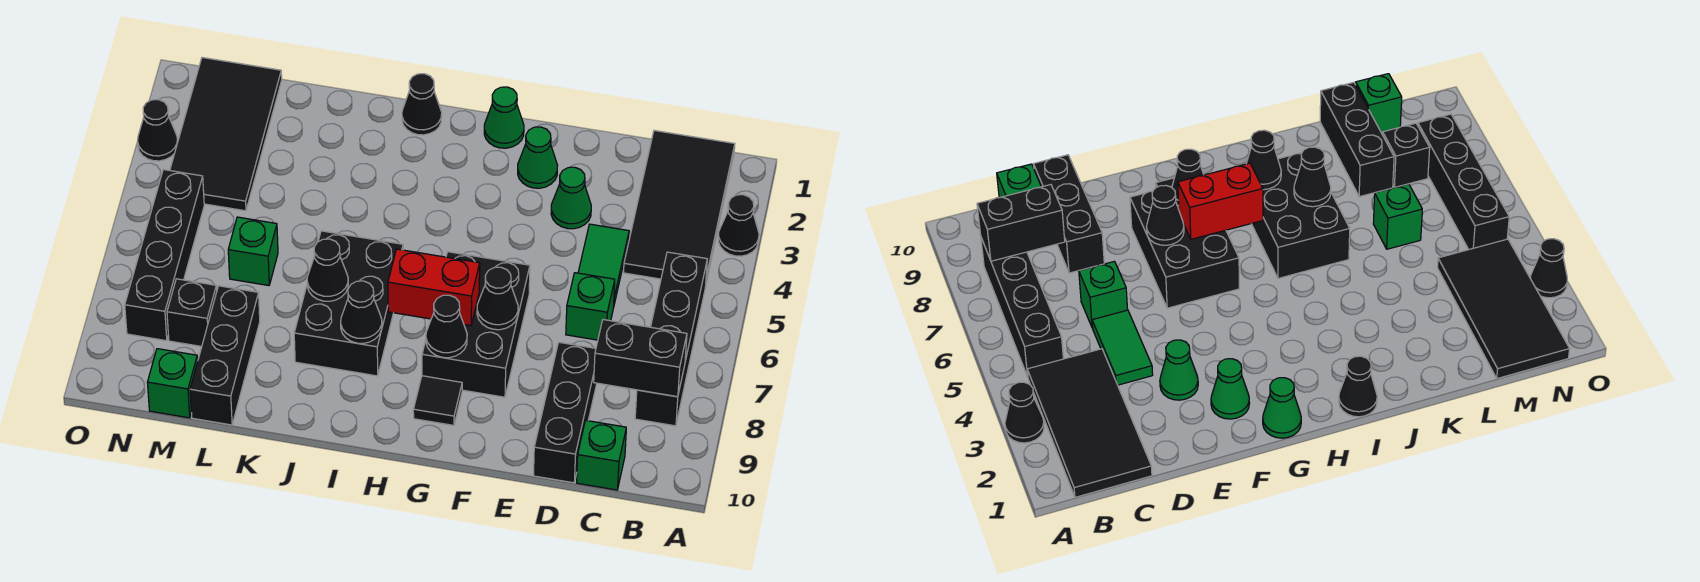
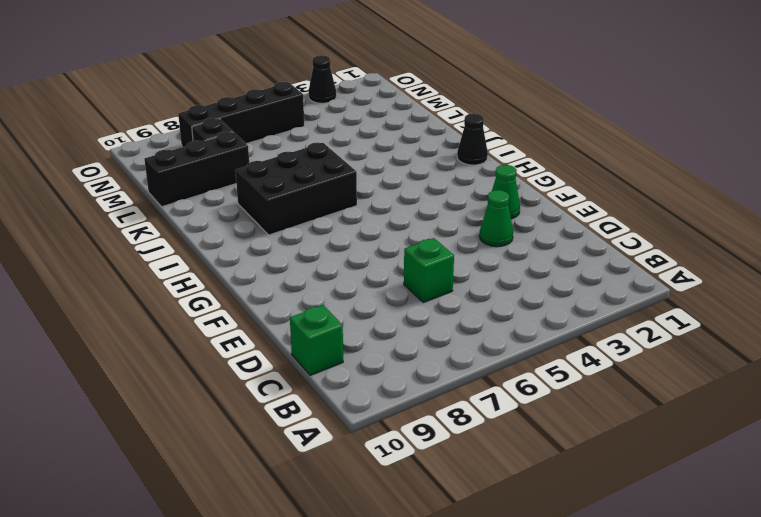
none -> black 1x1 cone [718,195,759,256]
none -> black 2x4 tile [624,131,735,283]
none -> black 1x4 brick [635,252,707,426]

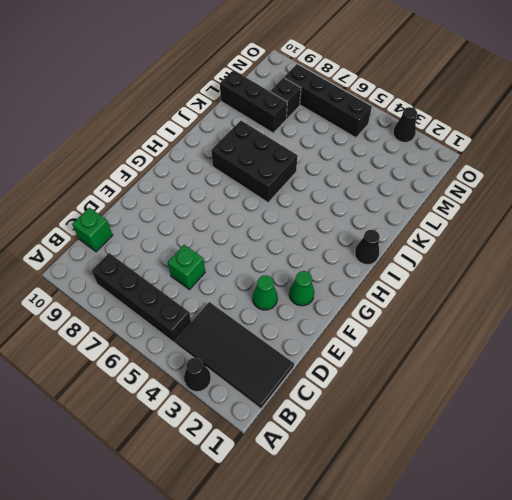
none -> green 1x2 tile [578,224,629,304]
none -> black 1x3 brick [533,342,597,483]
none -> black 2x3 brick [422,252,530,397]

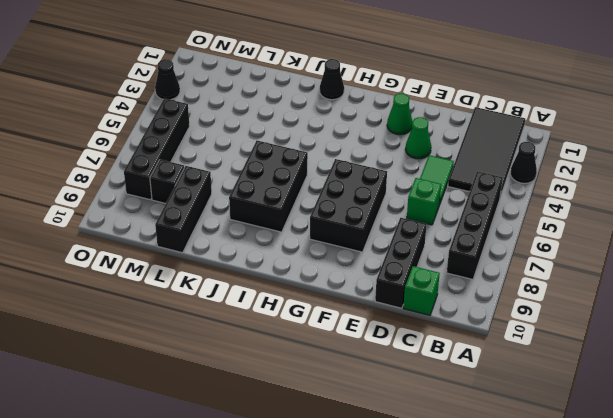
none -> green 1x1 cone [484,87,524,148]
none -> black 1x1 tile [413,376,462,425]
none -> green 1x1 brick [228,217,278,286]

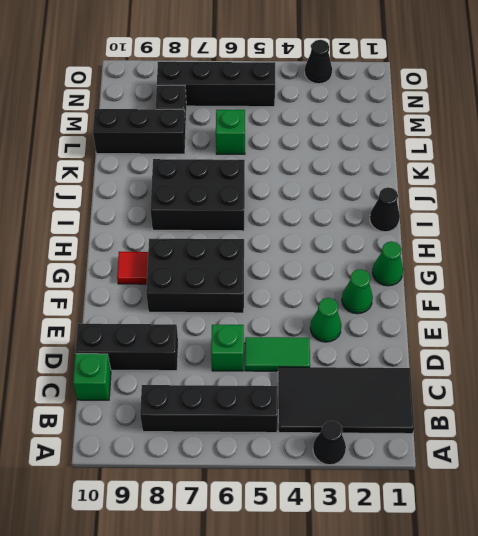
red 1x1 tile [117,252,148,284] -> black 1x1 tile [413,376,462,425]
none -> black 2x4 tile [170,58,282,211]
none -> green 1x1 brick [147,349,198,418]
none -> black 1x2 brick [594,320,687,397]

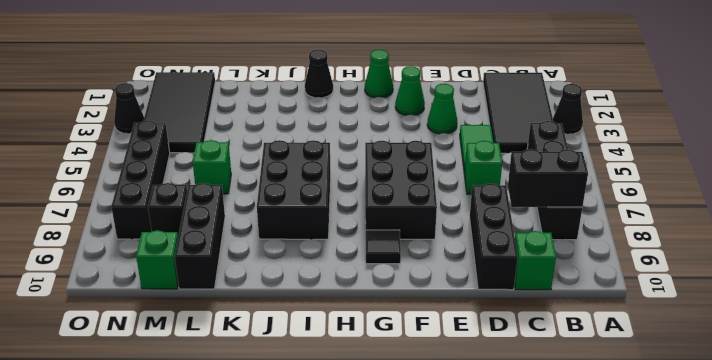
none -> black 1x1 cone [477,267,518,330]
none -> red 1x2 brick [388,249,480,326]
none -> black 1x1 cone [426,295,467,358]

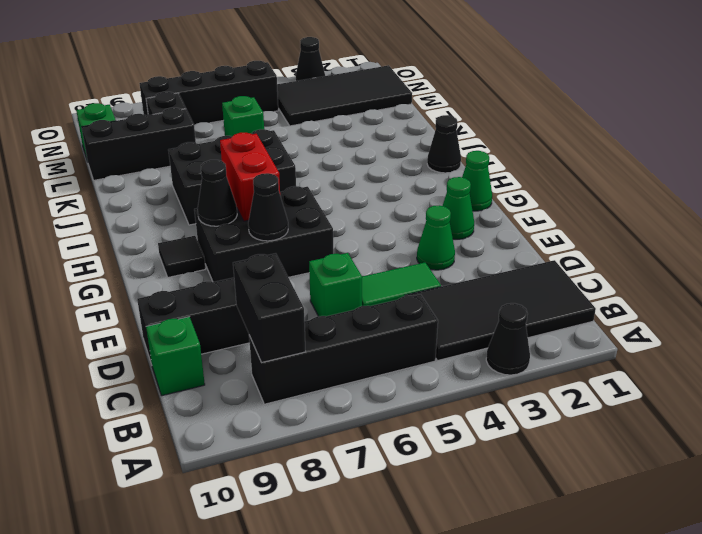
none -> black 1x1 cone [341,281,382,343]
none -> black 1x1 cone [307,239,348,301]

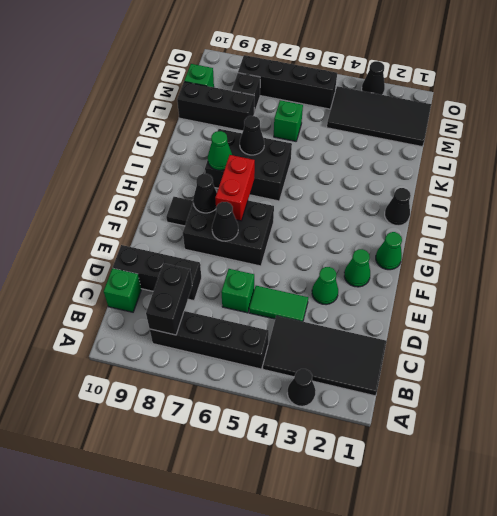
green 1x1 cone [208,131,232,170] -> black 1x1 cone [341,281,382,343]

